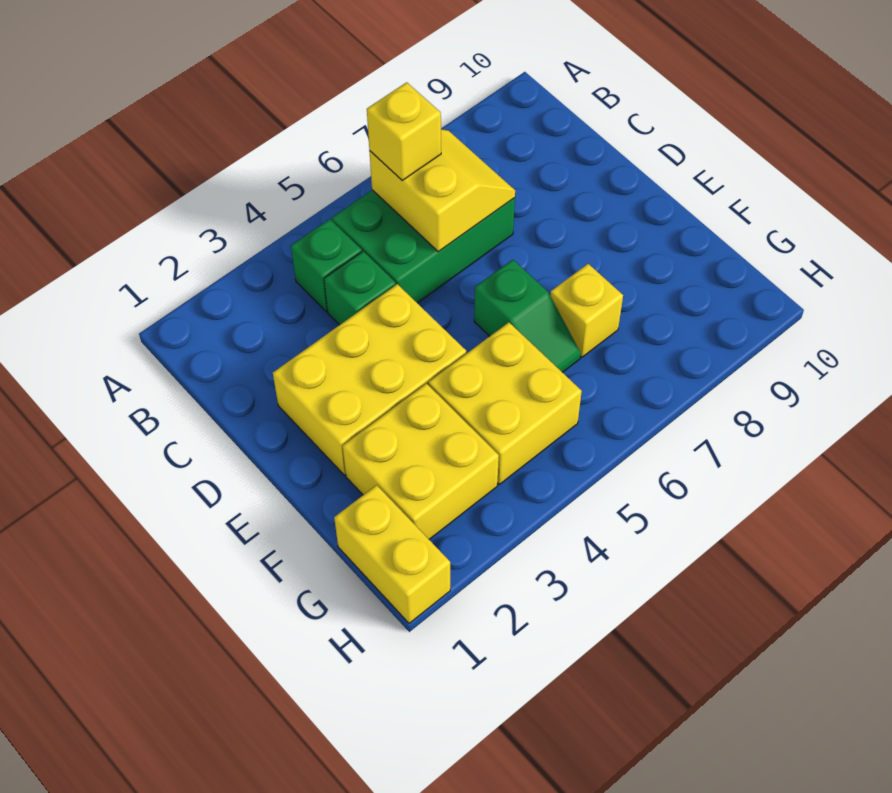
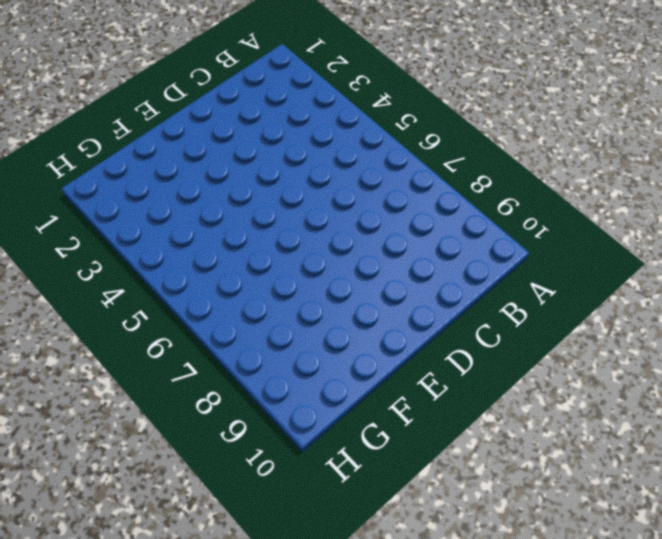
none -> green 1x1 brick [291,219,362,312]
none -> green 2x3 brick [332,190,515,303]

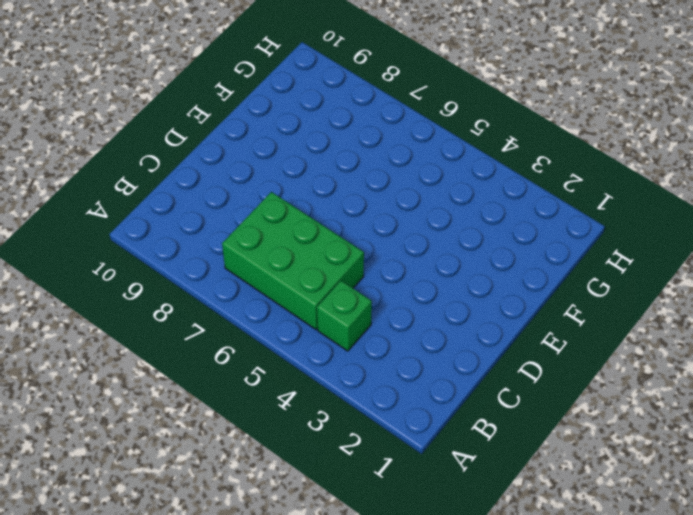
none -> green 1x1 brick [324,251,396,325]
none -> yellow 2x3 brick [273,284,466,475]

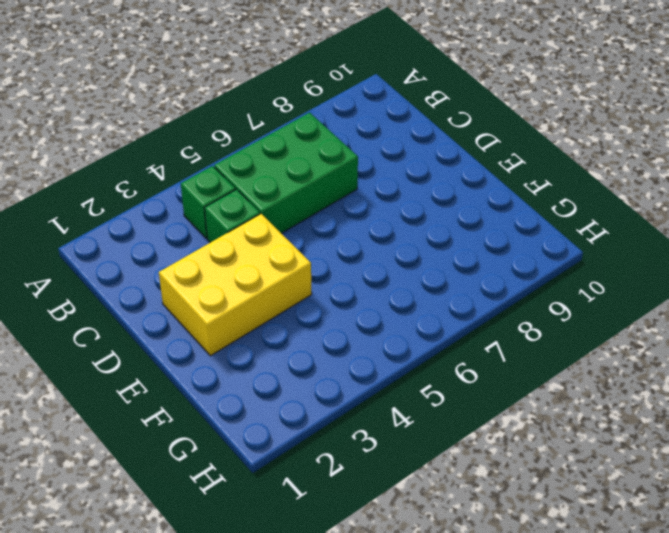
none -> green 1x2 slope [474,260,581,372]
none -> yellow 2x2 brick [343,383,499,539]

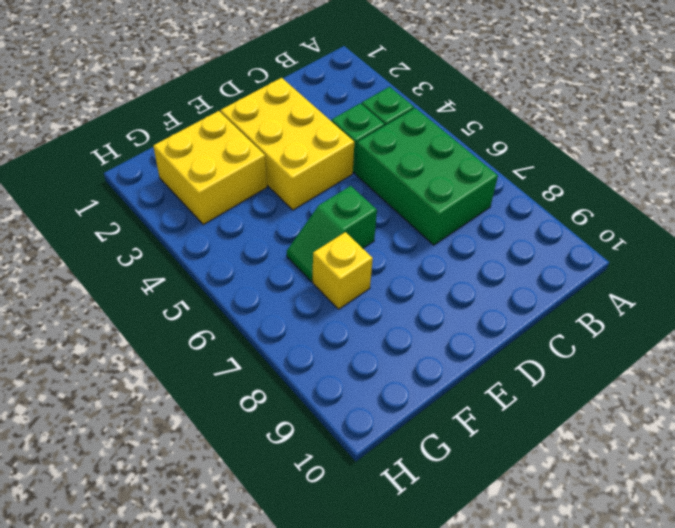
none -> yellow 2x2 brick [429,322,582,484]
none -> yellow 1x2 brick [334,485,450,623]

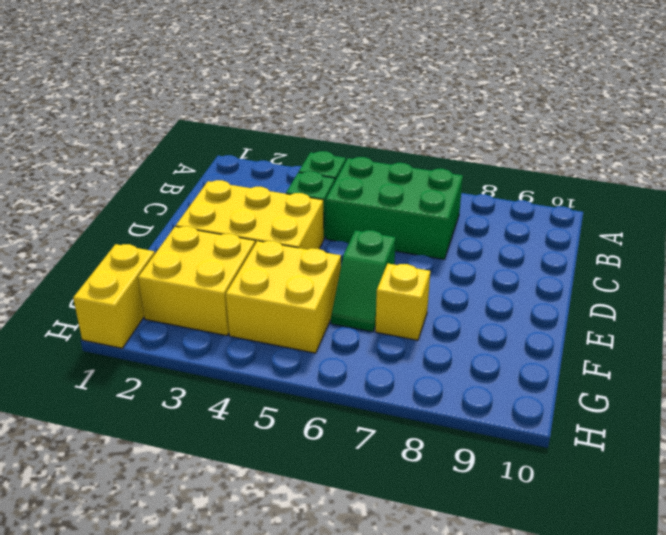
none -> yellow 2x2 slope [370,129,515,252]
none -> yellow 1x1 brick [367,82,441,180]

